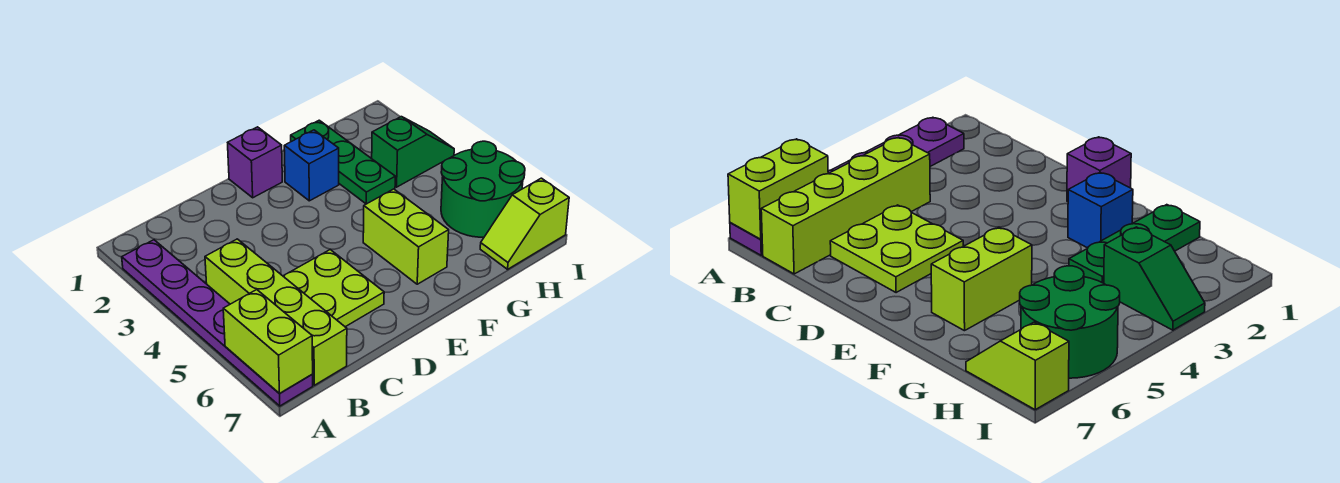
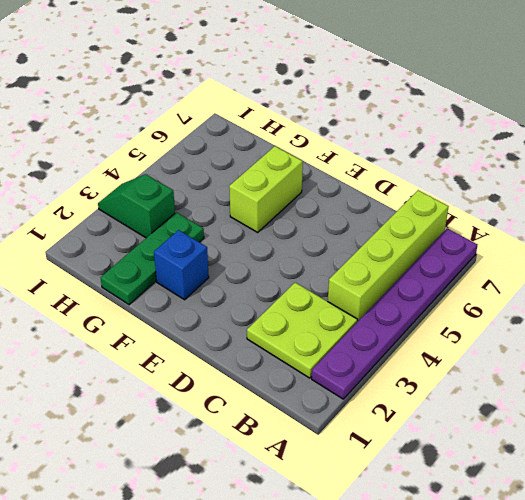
lime 2x2 plate [247,283,357,378] -> lime 2x2 plate moved to [283,250,384,327]
none -> purple 1x1 brick [228,127,282,198]
none -> green 2x2 round brick [441,141,525,237]

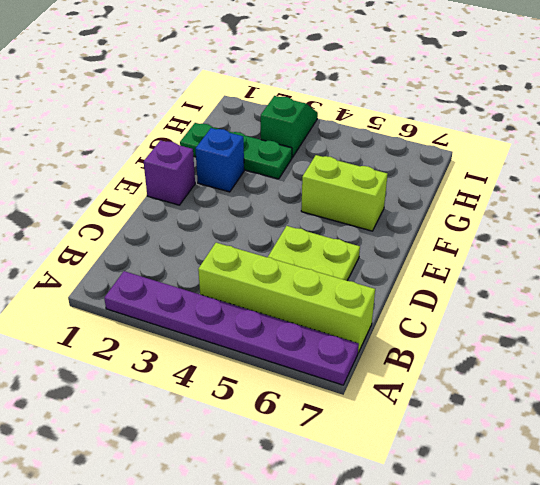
none -> green 2x2 round brick [441,141,525,237]
none -> lime 1x2 slope [480,178,569,269]

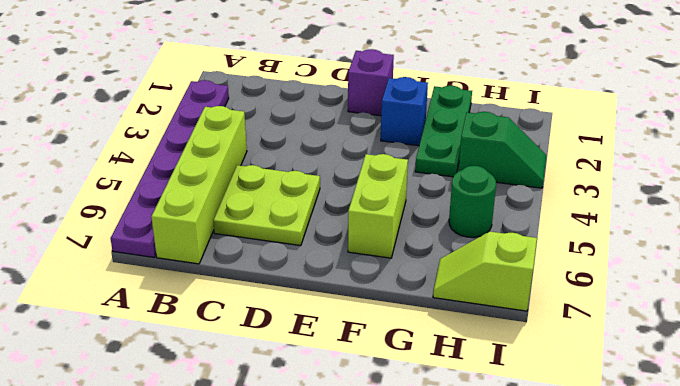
green 1x1 round brick [449,166,496,237] -> green 2x2 round brick [441,141,525,237]
none -> lime 1x2 brick [223,290,313,393]

